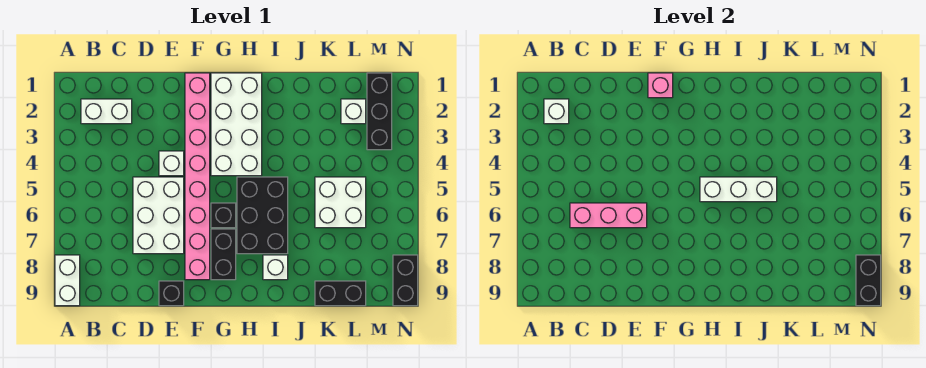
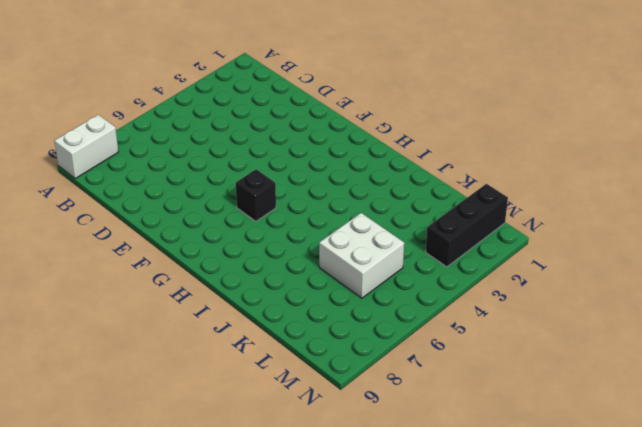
none -> white 1x2 brick [81,99,132,124]
none -> white 2x3 brick [133,177,184,254]
none -> white 1x1 brick [159,151,184,176]

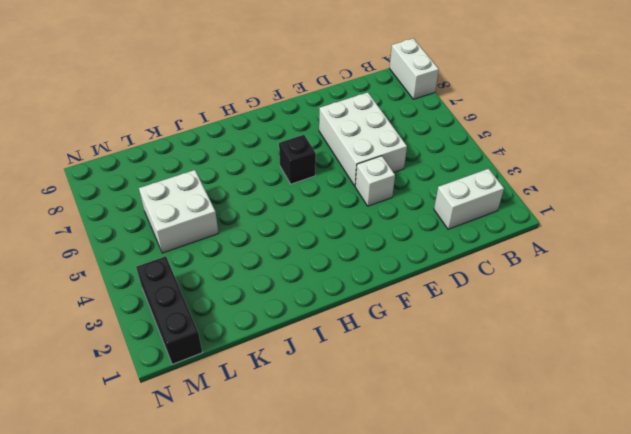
none -> black 1x1 brick [159,281,184,306]
none -> pink 1x8 brick [185,73,210,280]
none -> white 2x4 brick [211,73,262,176]

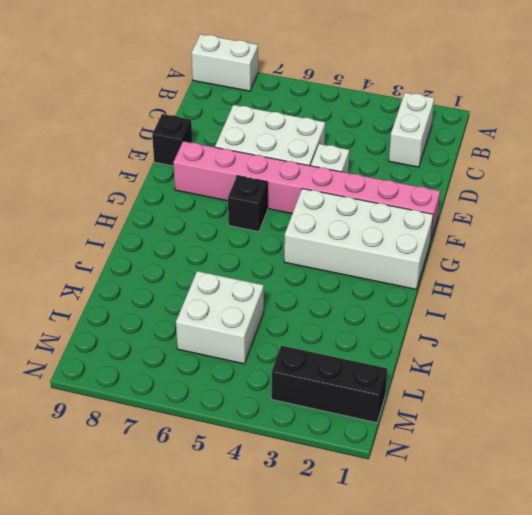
none -> black 1x2 brick [211,229,236,280]
none -> black 2x3 brick [237,177,288,254]
none -> white 1x1 brick [263,255,288,280]

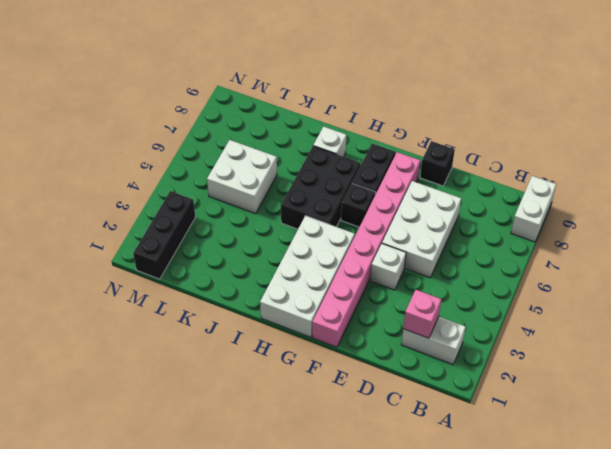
pink 1x1 brick [403,290,441,338] -> pink 1x1 brick moved to [648,73,673,98]
none -> black 1x2 brick [315,281,366,306]
none -> white 1x1 brick [341,99,366,124]
none -> black 1x2 brick [393,255,418,306]

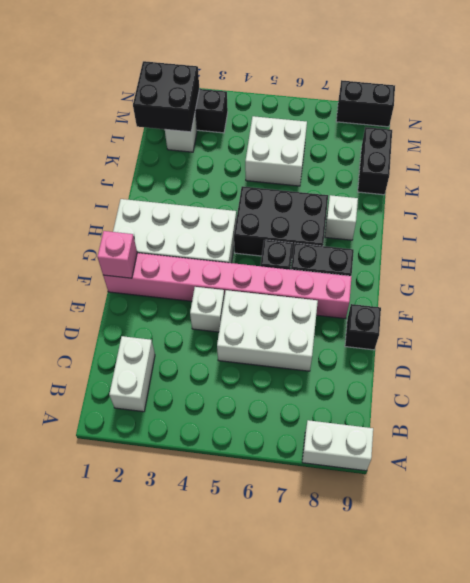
black 2x2 brick [133,61,200,132] -> none
none -> white 1x1 brick [544,99,569,124]
none -> pink 1x3 brick [570,203,647,228]
none -> white 1x3 brick [700,177,777,202]

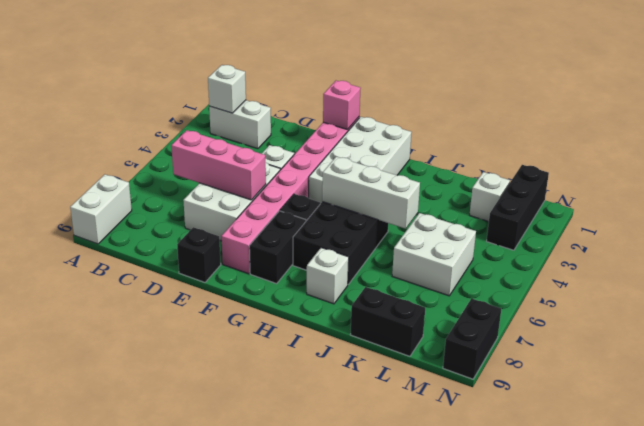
none -> black 1x2 brick [856,255,881,306]

